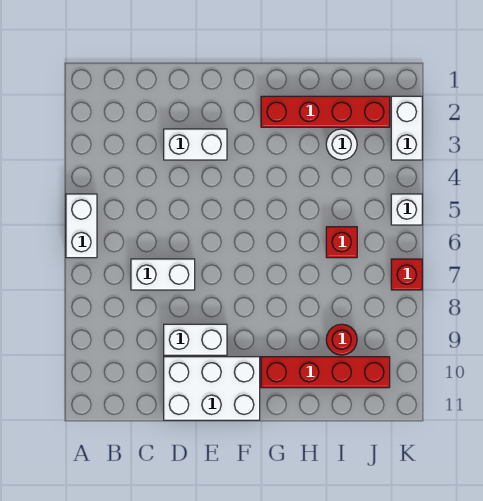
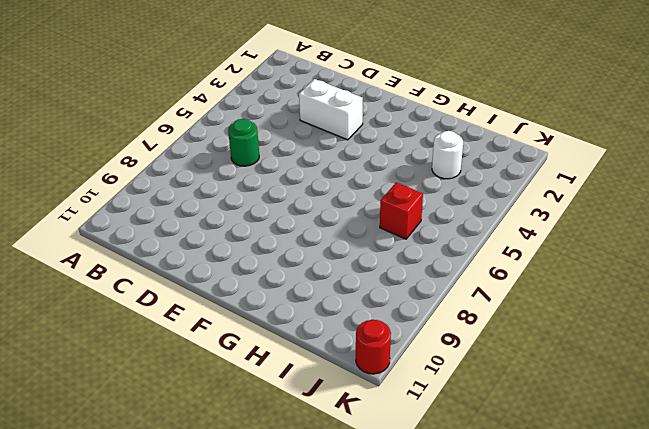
green 1x1 round brick [228,119,259,166] -> none
red 1x1 round brick [356,320,391,374] -> red 1x1 round brick moved to [326,324,357,355]
none -> white 1x2 brick [66,194,97,258]
none -> white 1x2 brick [131,259,195,290]
none -> white 1x2 brick [164,324,227,355]

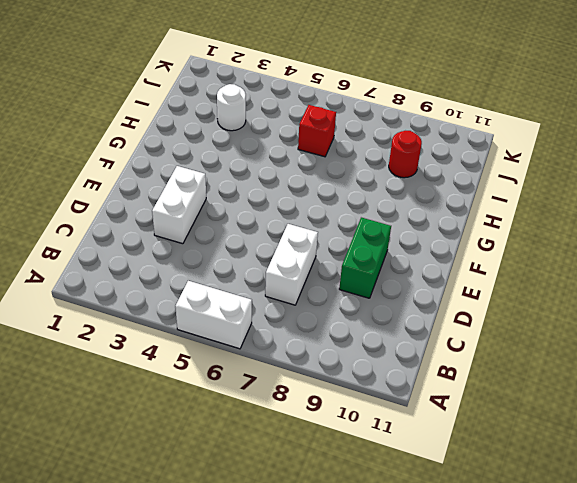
green 1x2 brick [339,218,391,298] -> white 1x2 brick [164,324,227,355]
none -> white 2x3 brick [164,357,260,420]
none -> red 1x4 brick [261,96,390,127]
none -> red 1x4 brick [261,357,390,388]

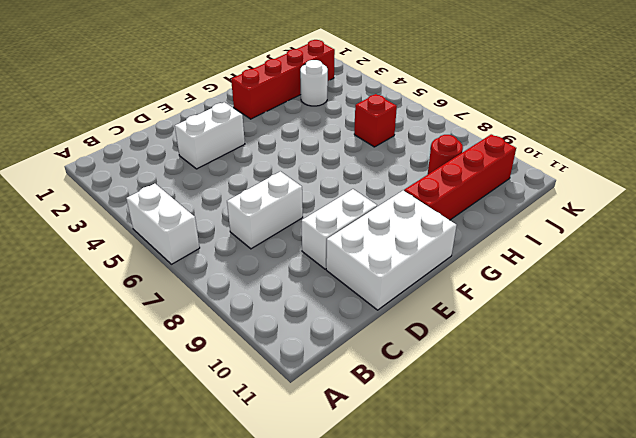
none -> white 1x2 brick [391,96,422,160]
none -> white 1x1 brick [391,194,422,225]
none -> red 1x1 brick [391,259,422,290]

